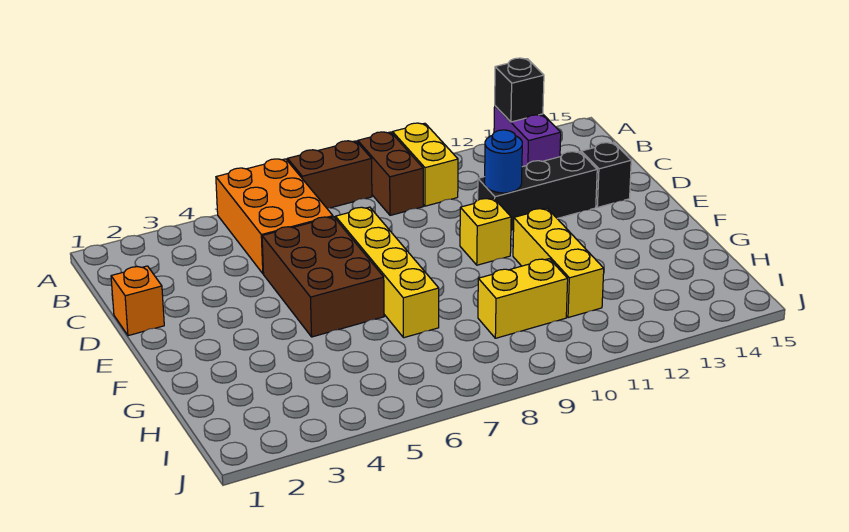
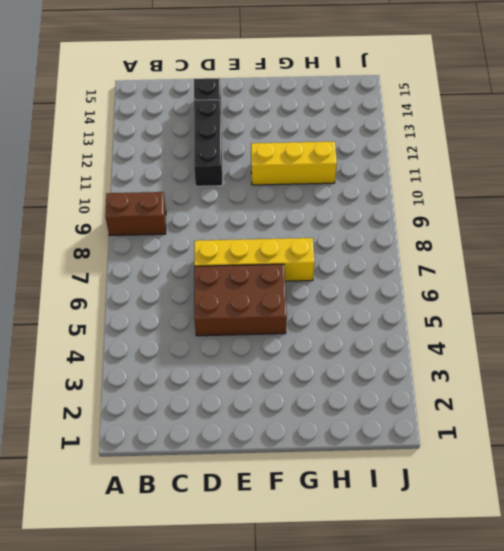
none -> orange 2x3 brick [216,159,333,274]
none -> brown 1x2 brick [287,141,372,208]
none -> yellow 1x2 brick [392,123,458,206]

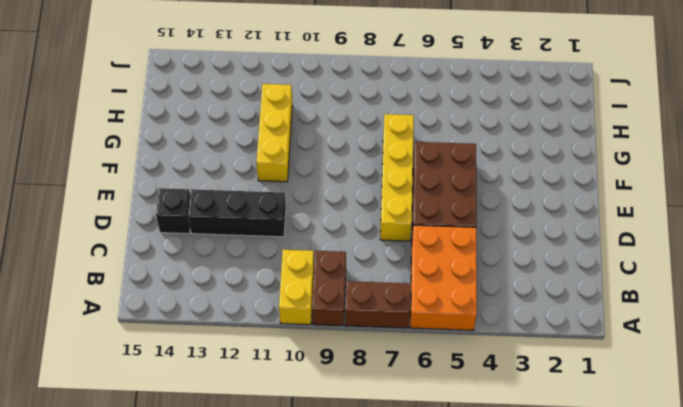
none -> purple 1x2 brick [494,106,561,167]
none -> orange 1x1 brick [111,266,164,336]
none -> yellow 1x1 brick [460,198,511,265]

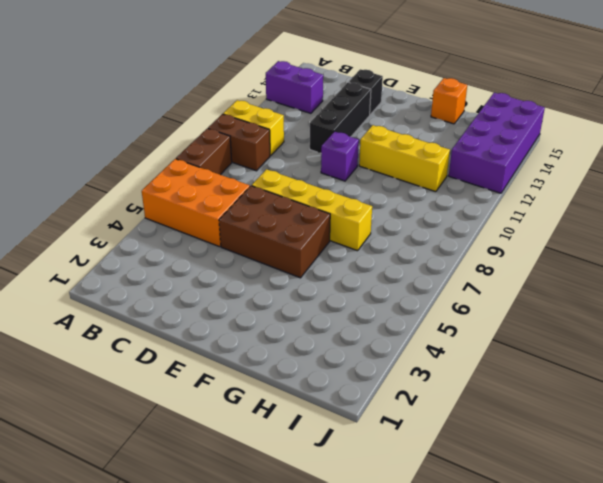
purple 1x1 brick [321,132,359,181] -> yellow 1x1 brick [460,198,511,265]
orange 1x1 brick [431,78,467,124] -> orange 1x1 brick moved to [111,266,164,336]
purple 2x4 brick [449,93,545,193] -> none
none -> yellow 1x2 brick [478,259,568,338]
none -> black 1x1 brick [495,58,544,122]
none -> blue 1x1 round brick [485,130,522,193]

